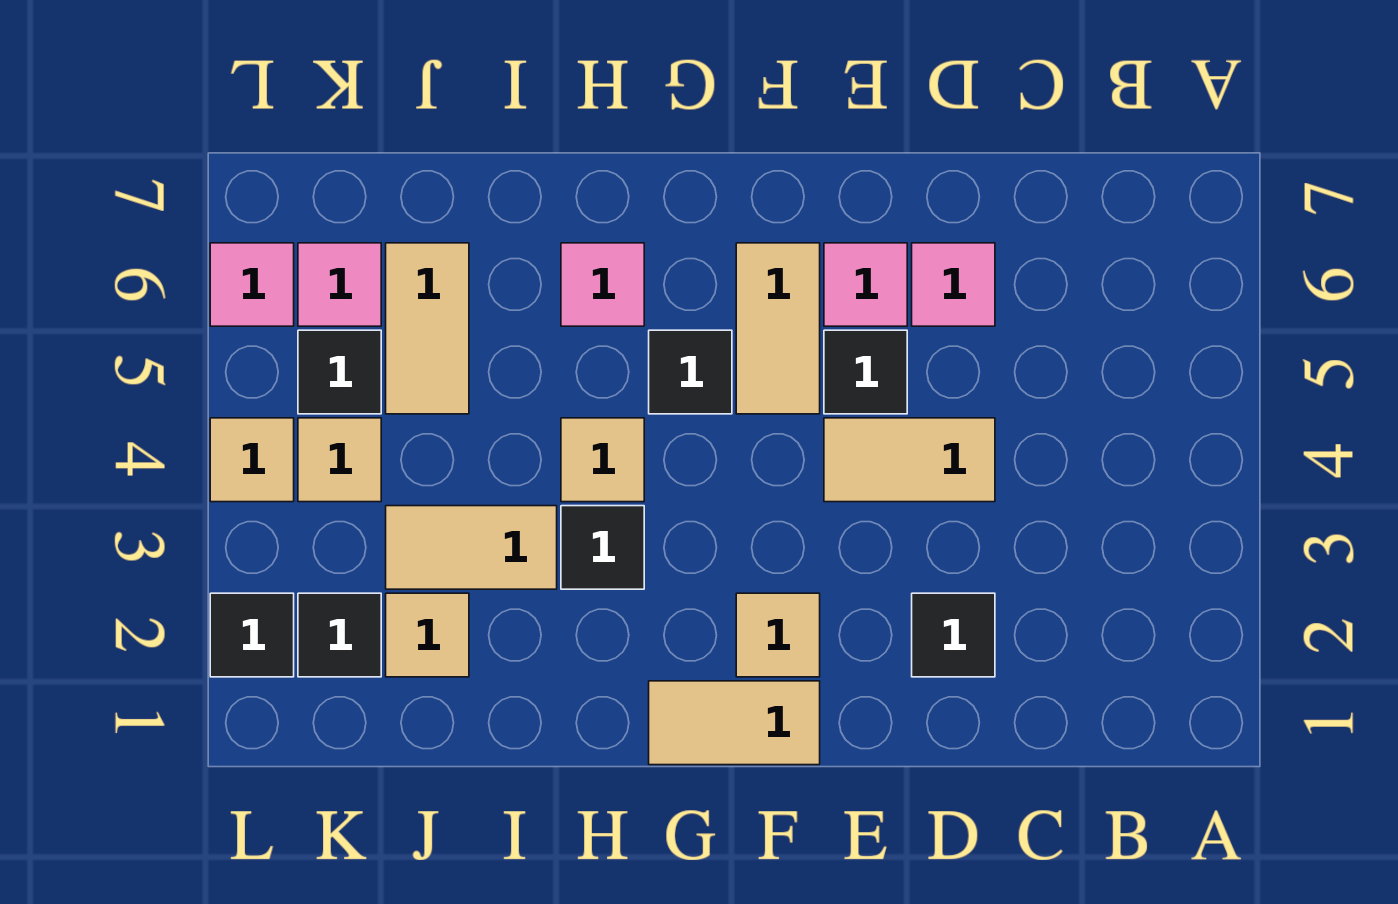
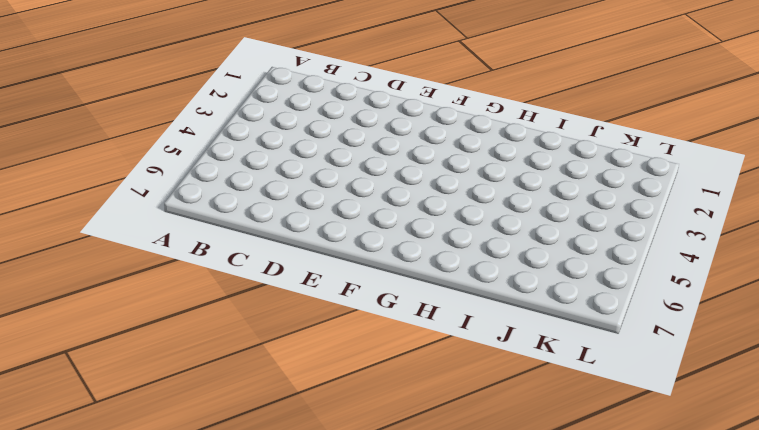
none -> black 1x1 tile [912,593,995,677]
none -> tan 1x2 tile [824,418,995,502]
none -> pink 1x1 tile [912,243,995,326]

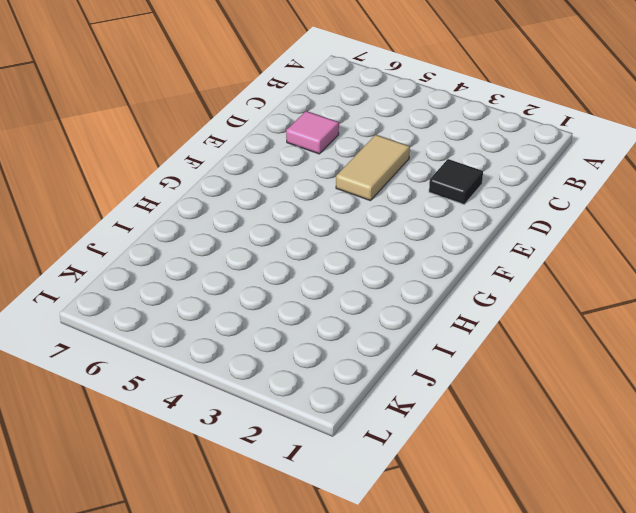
none -> black 1x1 tile [824,330,907,414]
none -> pink 1x1 tile [824,243,907,326]
none -> tan 1x2 tile [649,681,820,765]

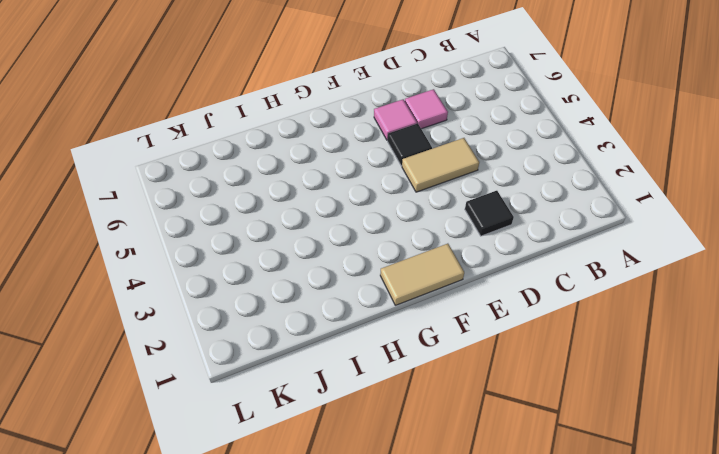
none -> tan 1x1 tile [736,593,820,677]
none -> tan 1x2 tile [736,243,820,414]
none -> black 1x1 tile [649,330,732,414]

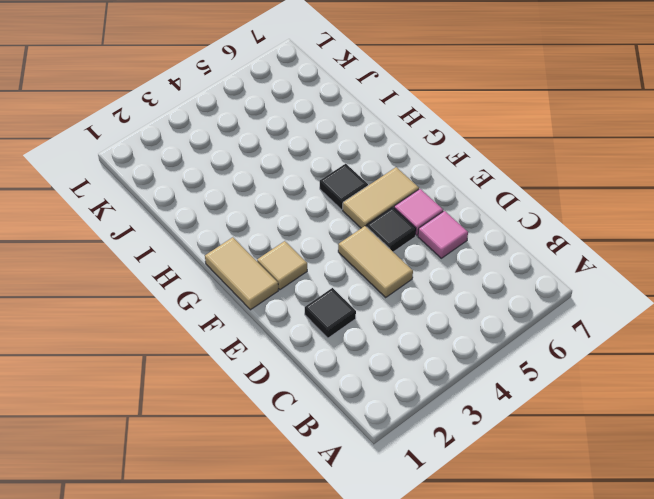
none -> black 1x1 tile [561,506,644,589]
none -> tan 1x1 tile [561,418,644,502]
none -> pink 1x1 tile [561,243,644,326]

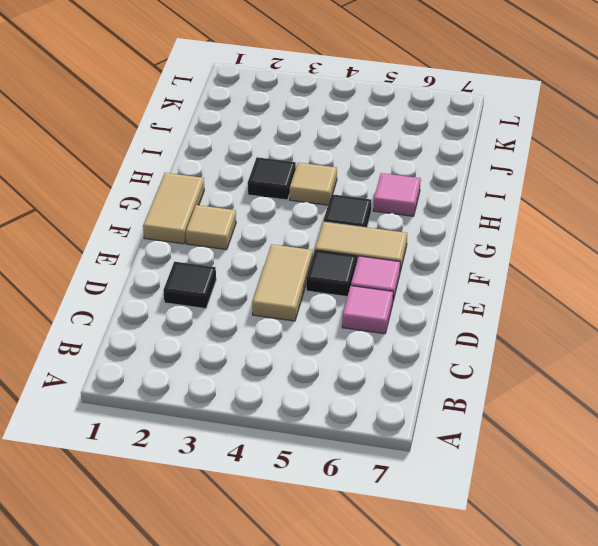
none -> tan 1x2 tile [386,506,557,589]
none -> tan 1x1 tile [386,593,469,677]
none -> tan 1x2 tile [386,243,469,414]

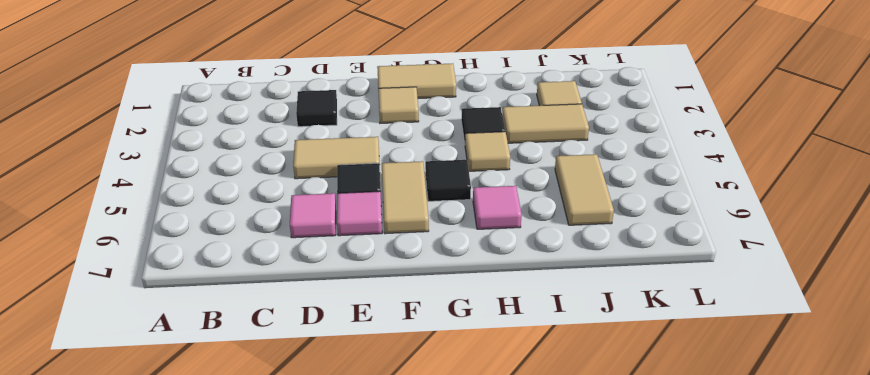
none -> black 1x1 tile [298,593,381,677]
none -> tan 1x1 tile [298,418,381,502]
none -> black 1x1 tile [298,330,381,414]

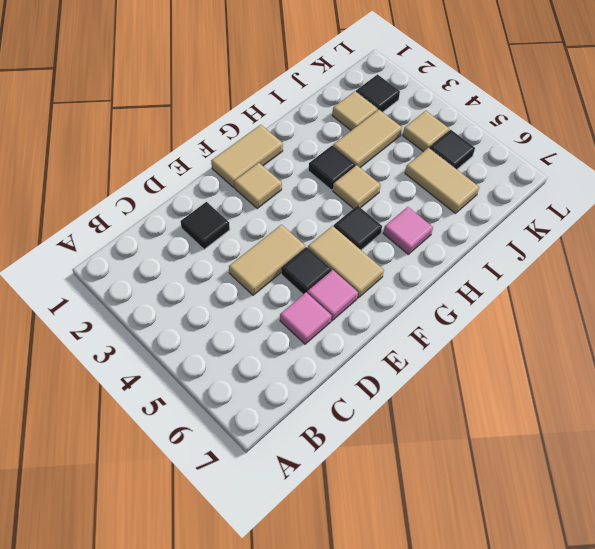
none -> pink 1x1 tile [298,243,381,326]
none -> black 1x1 tile [210,593,294,677]
none -> tan 1x1 tile [210,418,294,502]

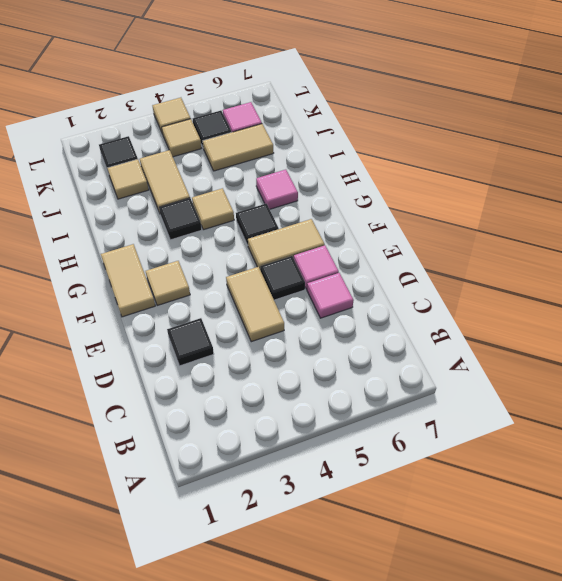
none -> black 1x1 tile [210,593,294,677]
none -> pink 1x1 tile [210,243,294,326]

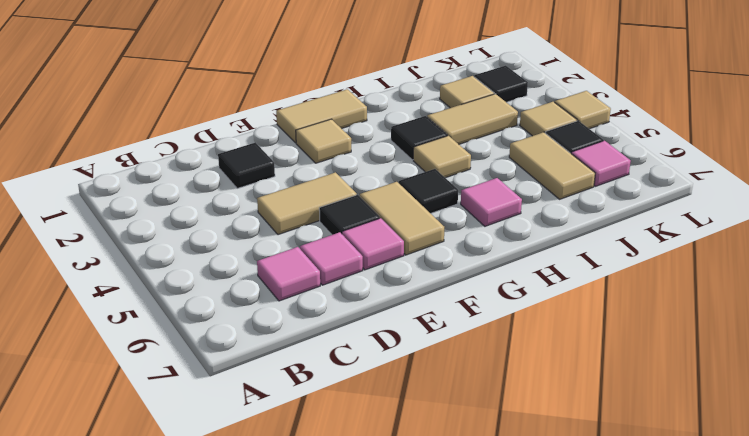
pink 1x1 tile [257,247,320,301] -> pink 1x1 tile moved to [210,243,294,326]
none -> black 1x1 tile [210,593,294,677]

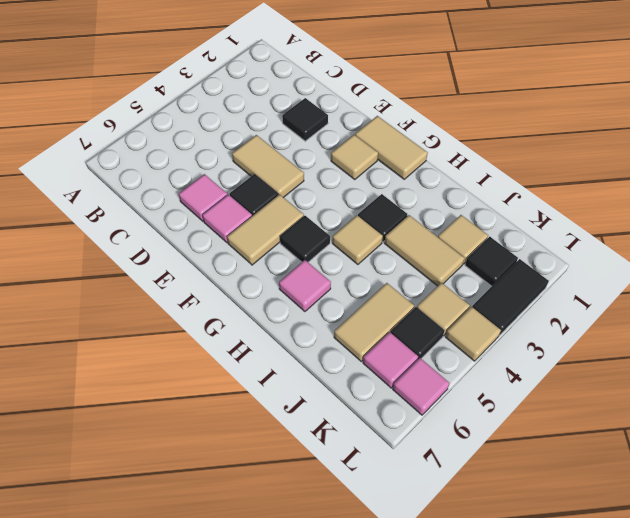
black 1x2 tile [472,259,549,336] -> black 1x1 tile [210,593,294,677]

